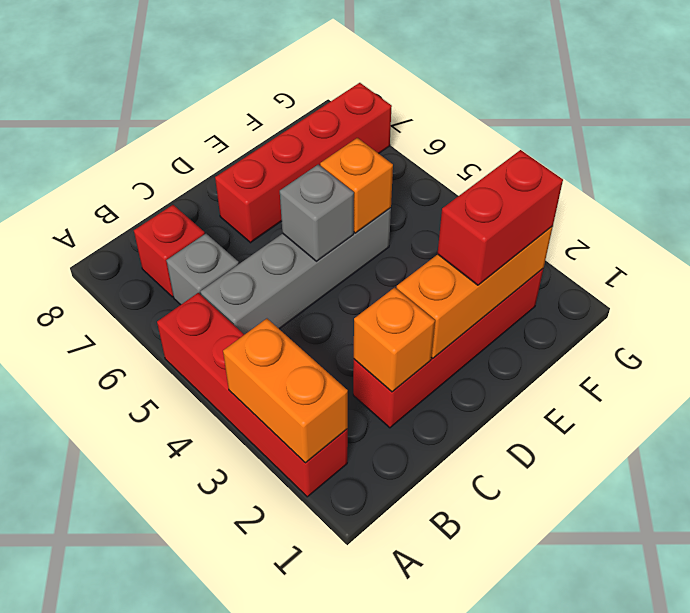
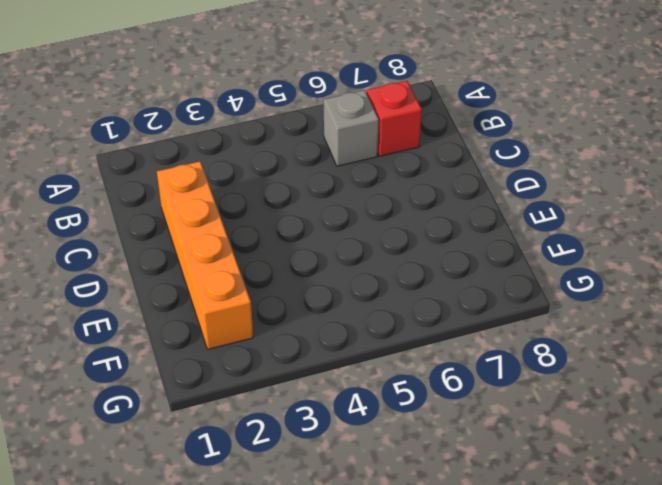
orange 1x4 brick [157,162,253,349] -> red 1x4 brick [353,269,543,428]
none -> red 1x4 brick [157,293,348,497]
none -> grey 1x4 brick [200,208,391,335]
none -> red 1x4 brick [215,83,392,243]

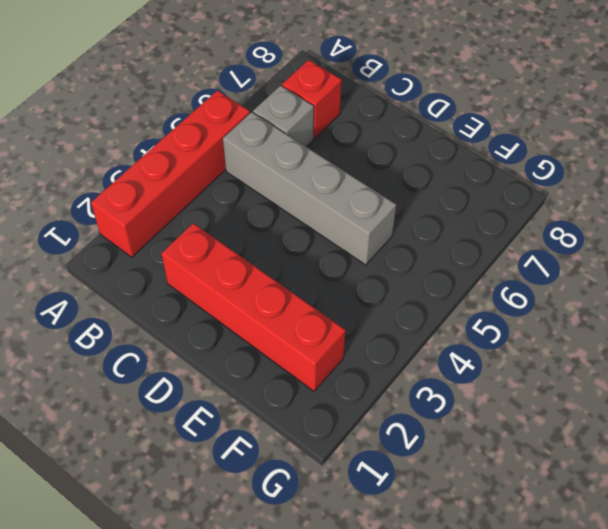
none -> red 1x4 brick [215,83,392,243]
none -> orange 1x2 brick [223,319,348,463]
none -> orange 1x1 brick [354,288,435,392]

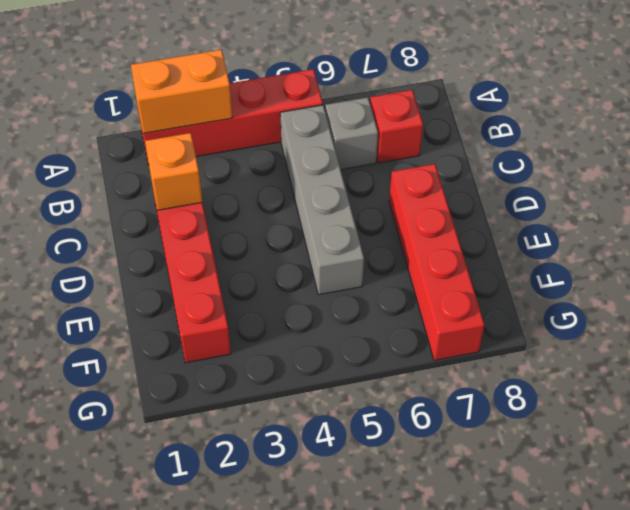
none -> orange 1x3 brick [396,226,553,358]
none -> grey 1x1 brick [280,164,354,261]
none -> orange 1x1 brick [320,138,393,233]

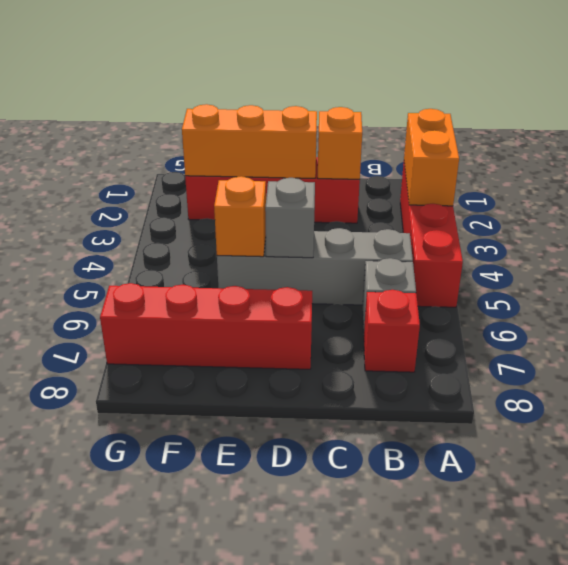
none -> red 1x2 brick [438,150,563,285]

